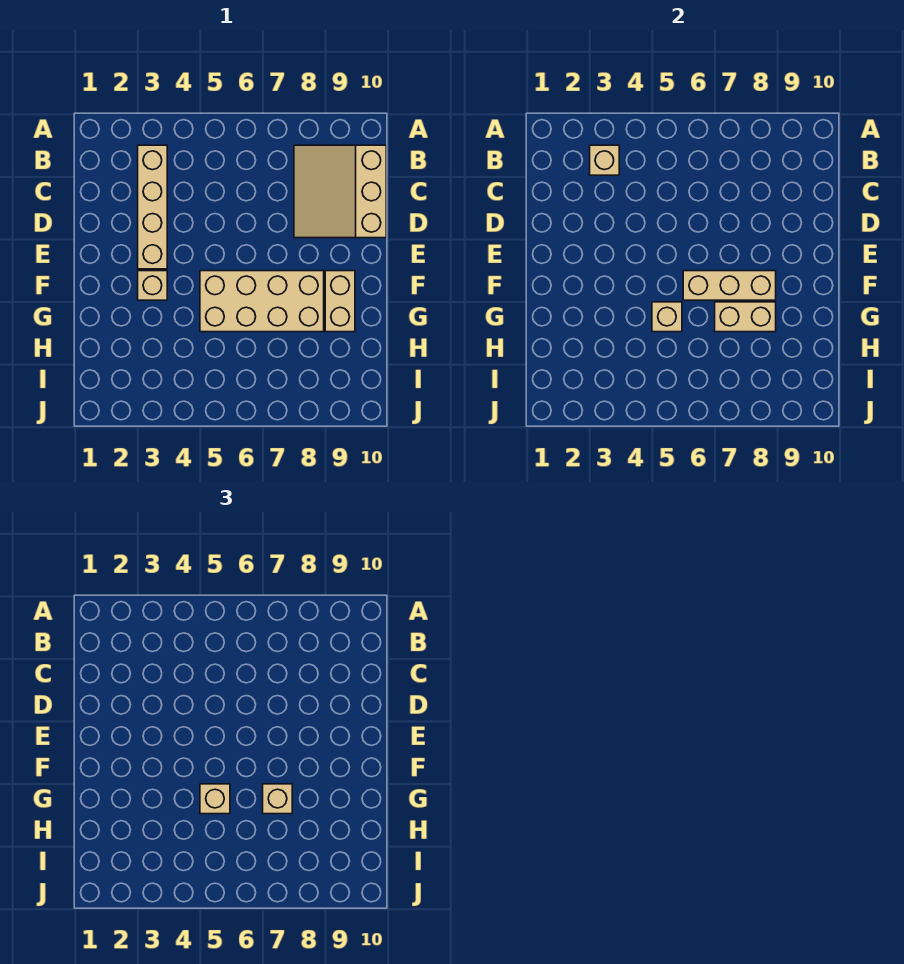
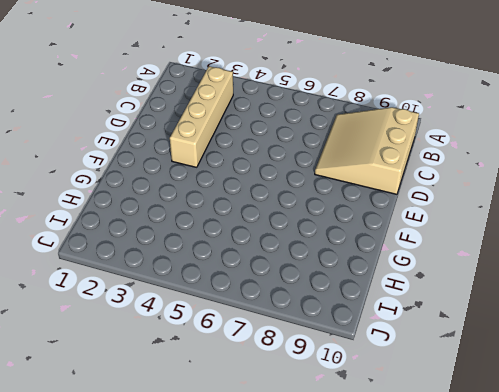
none -> tan 1x1 brick [138,271,167,300]
none -> tan 2x4 brick [200,271,324,332]

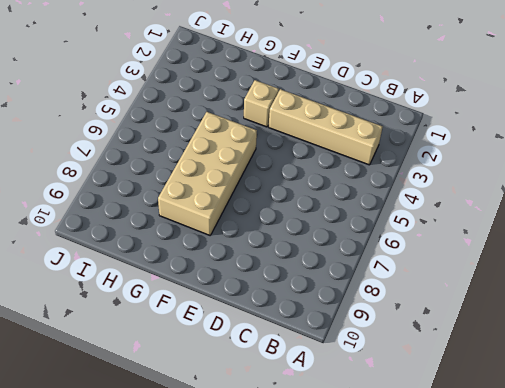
none -> tan 3x3 slope [294,145,386,238]
none -> tan 1x2 brick [325,271,355,332]

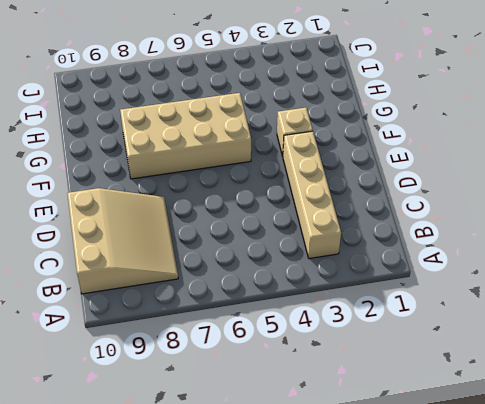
none -> tan 1x2 brick [325,271,355,332]
none -> tan 1x1 brick [590,145,619,175]

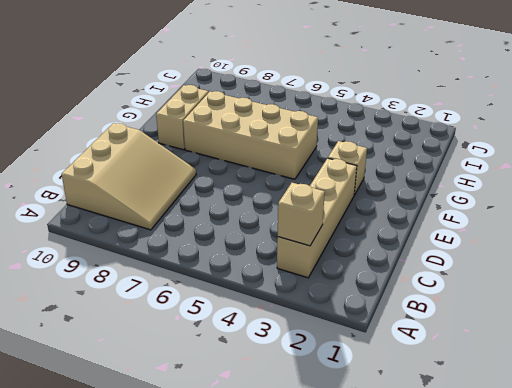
none -> tan 1x3 brick [683,271,776,300]
none -> tan 1x1 brick [652,302,682,332]

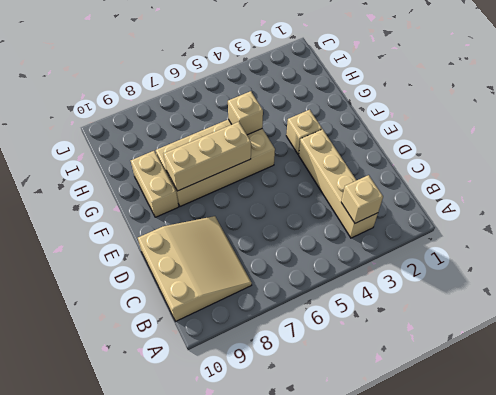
none -> tan 1x2 brick [715,302,776,332]
none -> tan 1x1 brick [200,784,230,814]

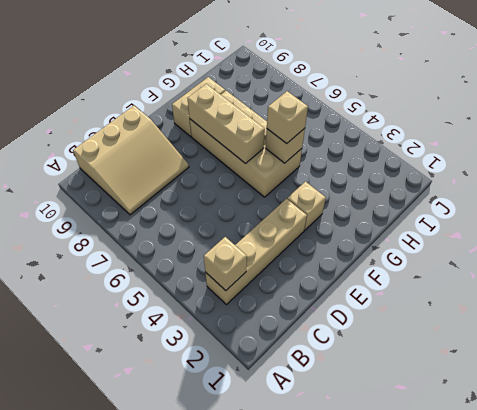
none -> tan 1x2 brick [715,302,776,332]
none -> tan 1x1 brick [263,784,292,814]

